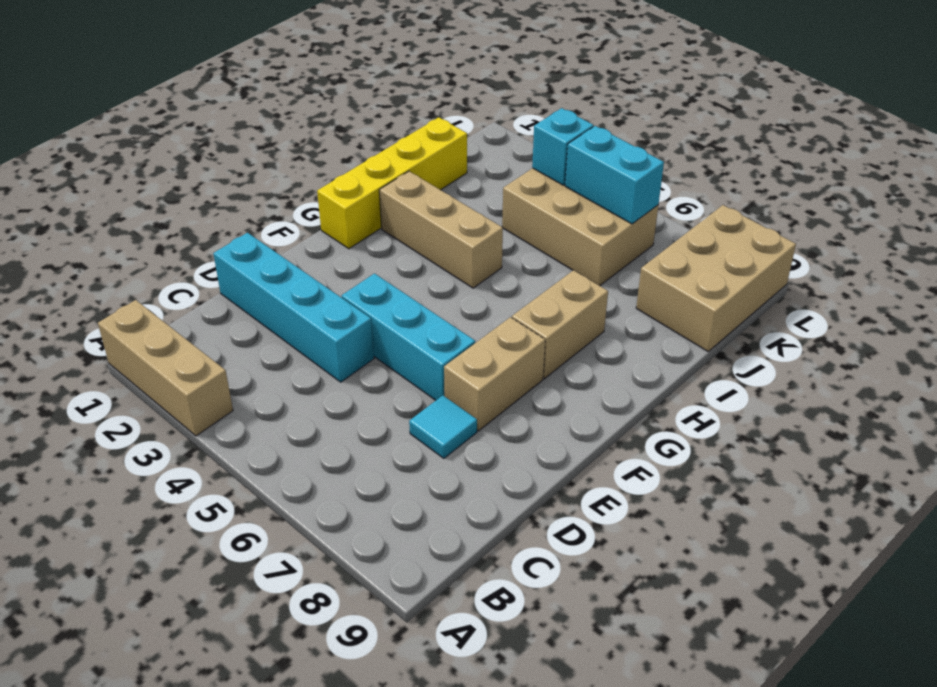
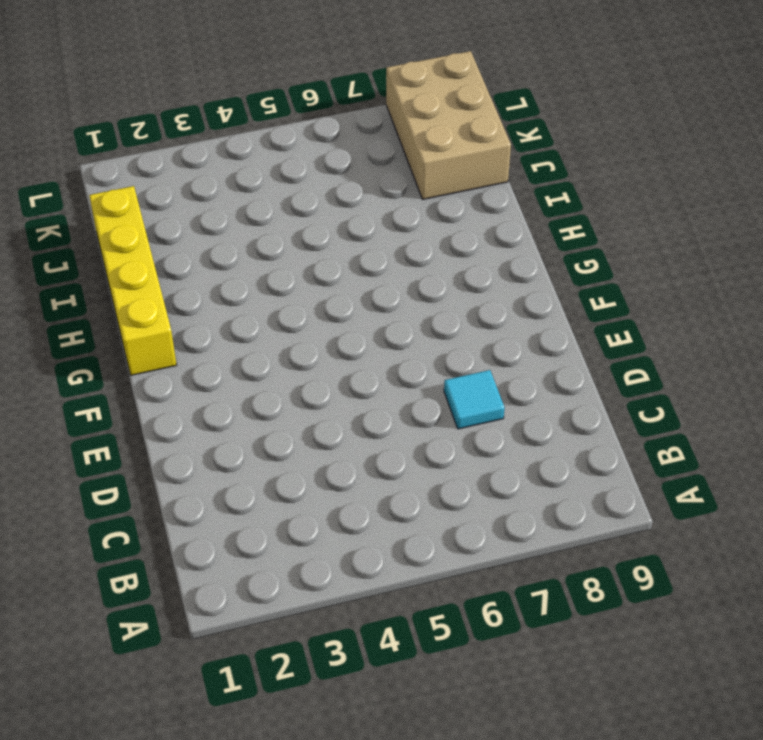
none -> tan 1x3 brick [98,300,233,436]
none -> cyan 1x4 brick [213,233,374,382]
none -> cyan 1x3 brick [342,274,475,400]

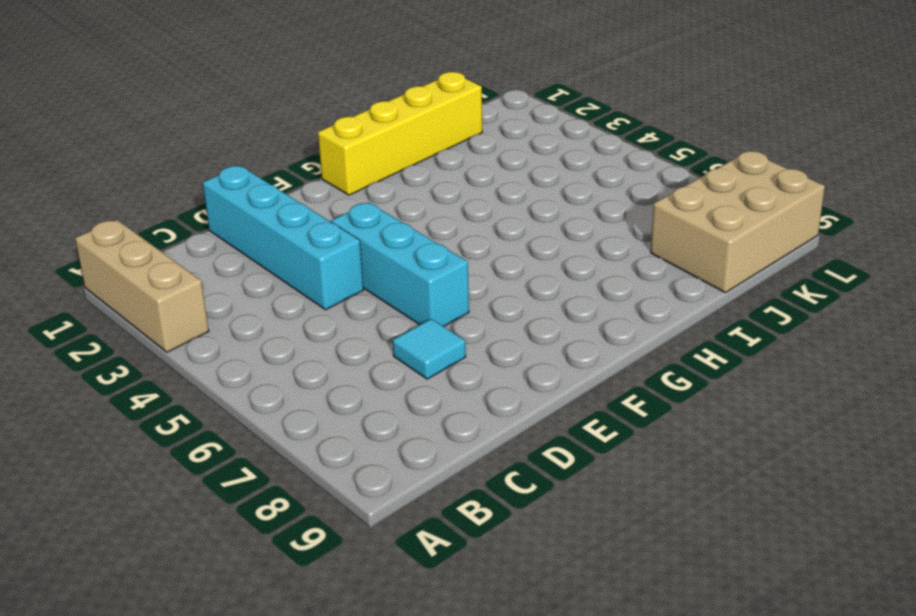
none -> tan 1x2 brick [444,317,545,431]
none -> tan 1x2 brick [512,270,608,379]
none -> tan 1x3 brick [379,171,503,288]

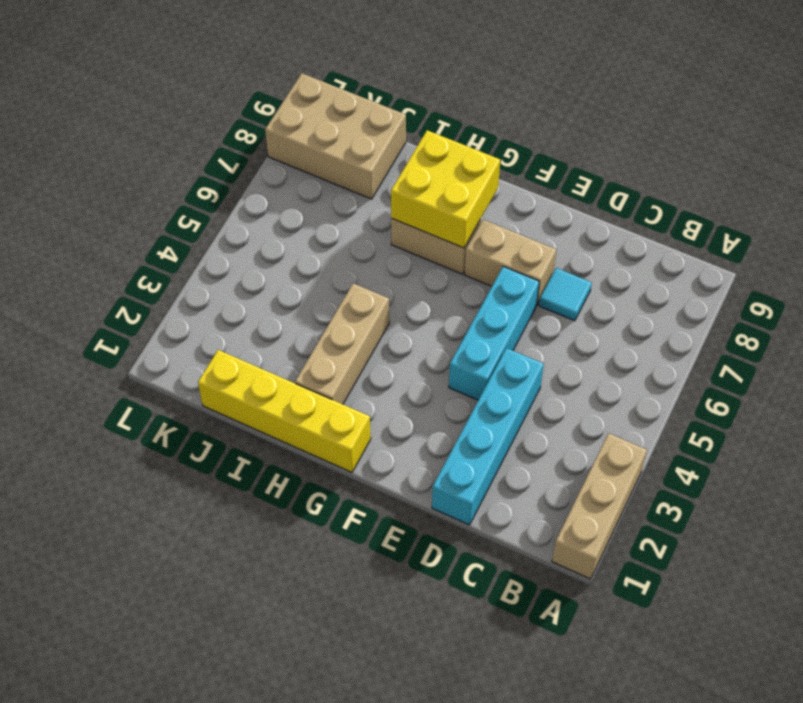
yellow 2x2 brick [391,130,500,248] -> none
none -> tan 2x3 brick [502,168,658,286]
none -> cyan 1x1 brick [532,108,594,185]
none -> cyan 1x2 brick [565,126,664,224]

